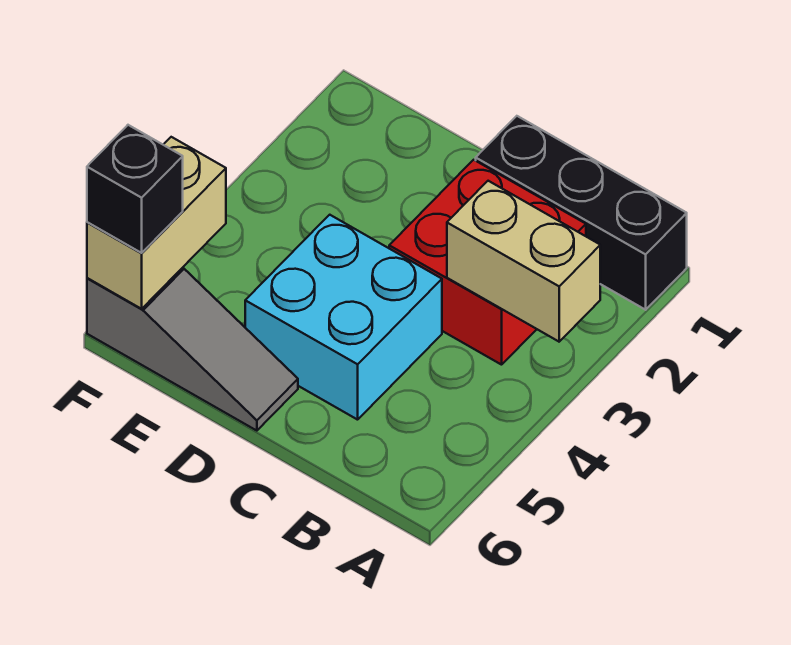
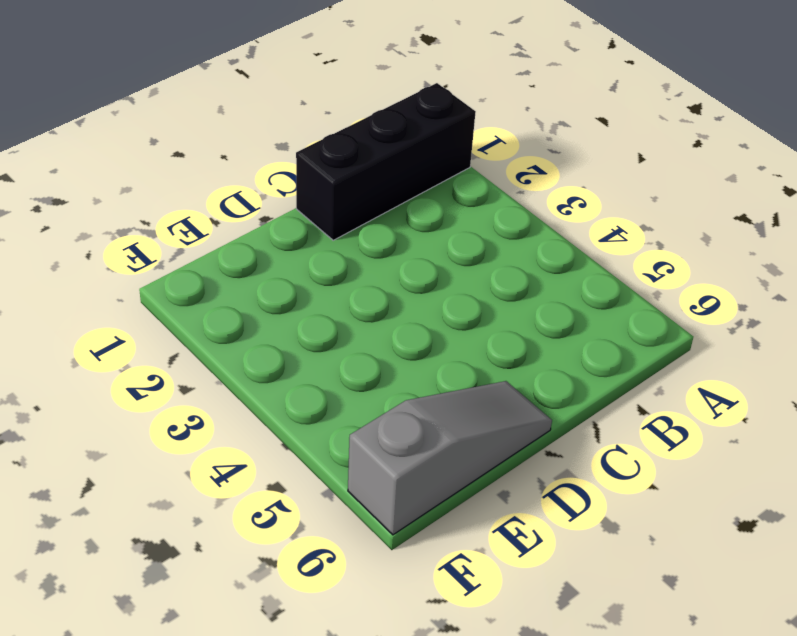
none -> red 2x2 brick [389,160,586,365]
none -> cyan 2x2 brick [245,215,442,420]

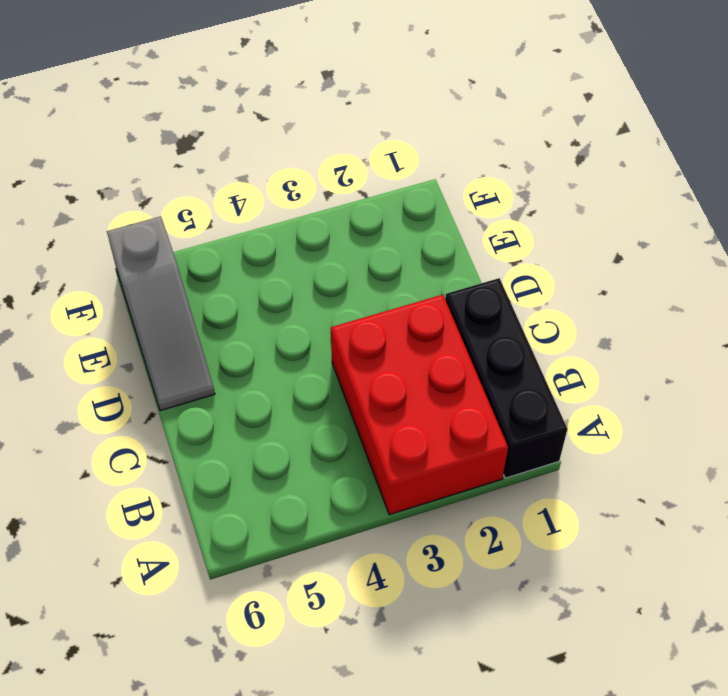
red 2x3 brick [331,295,508,515] -> red 2x2 brick [389,160,586,365]
none -> cyan 2x2 brick [245,215,442,420]
none -> tan 1x2 brick [447,181,600,342]

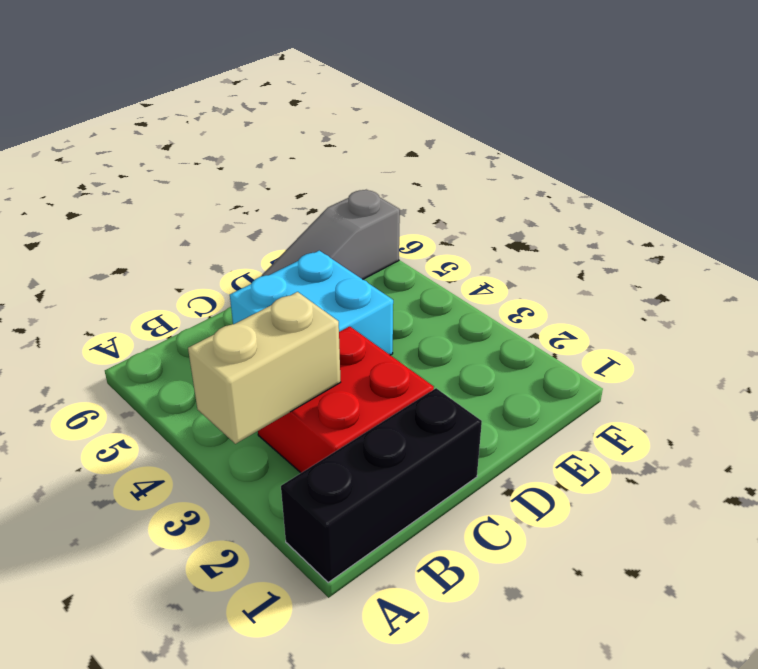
none -> tan 1x2 brick [87,137,226,309]
none -> black 1x1 brick [87,125,183,253]

